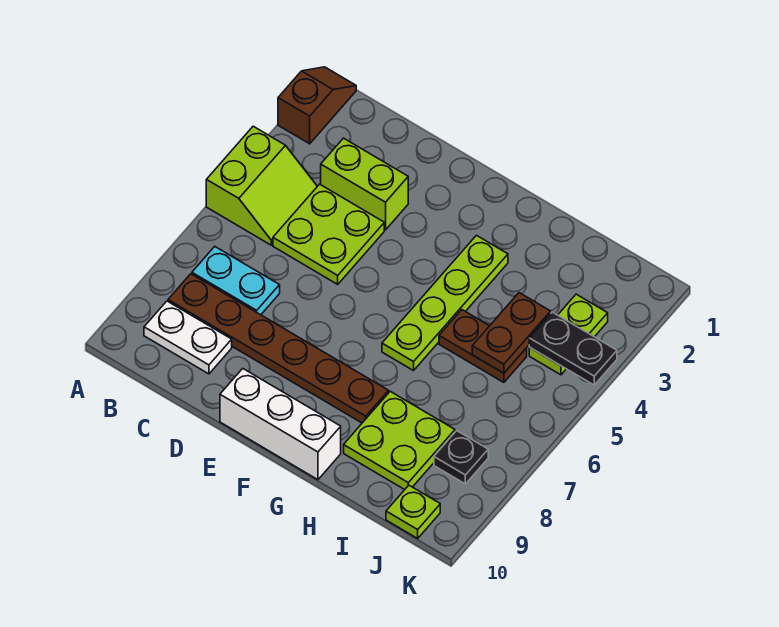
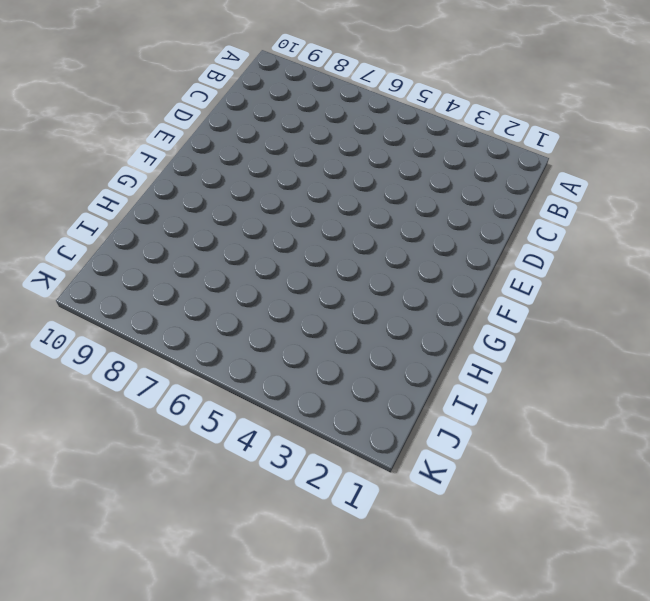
none -> brown 1x2 slope [278,67,356,144]
none -> lime 2x2 slope [206,126,317,245]
none -> cyan 1x2 plate [192,247,280,315]

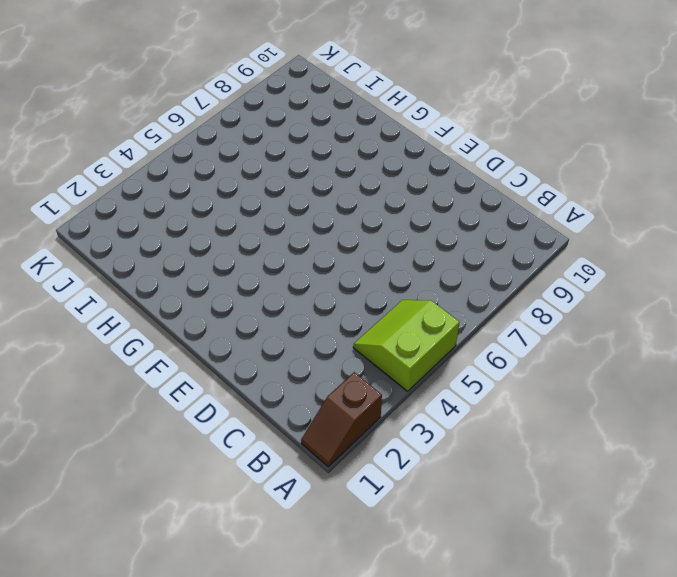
none -> cyan 1x2 plate [192,247,280,315]
none -> brown 1x6 plate [168,274,389,423]
none -> white 1x2 plate [144,301,232,374]

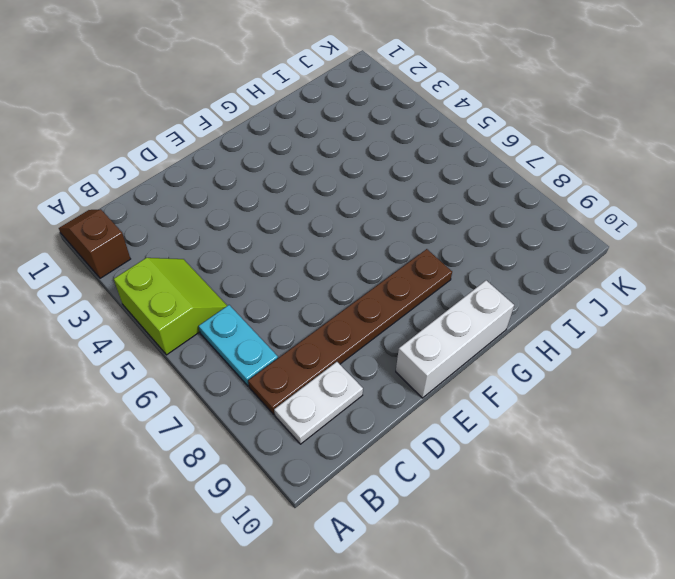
cyan 1x2 plate [199,305,278,386] -> cyan 1x2 plate turned to [192,247,280,315]
none -> lime 1x2 brick [321,138,408,230]
none -> lime 2x2 plate [273,184,384,284]
none -> lime 1x4 plate [382,235,508,371]

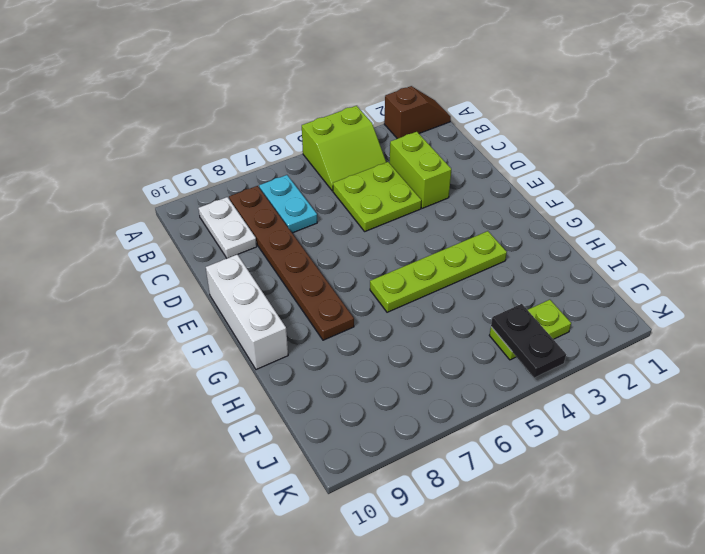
none -> brown 1x2 plate [439,310,527,382]
none -> lime 2x2 plate [344,391,455,490]
none -> black 1x1 plate [434,431,488,484]

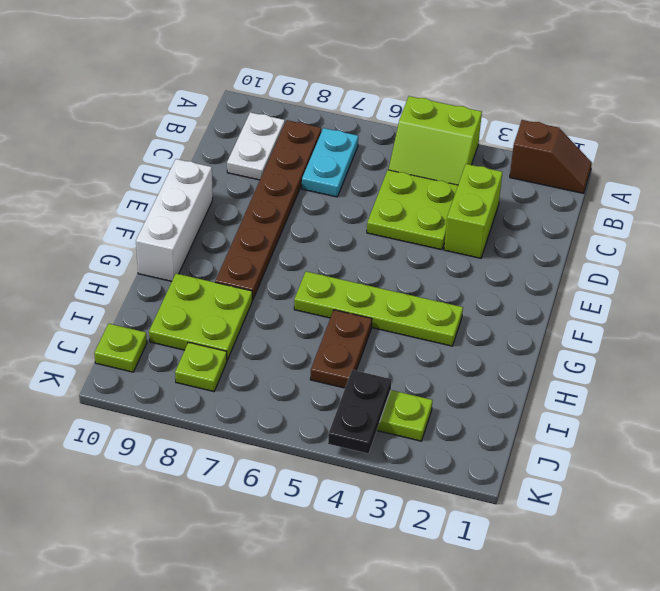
lime 1x1 plate [175,342,227,392] -> black 1x1 plate [434,431,488,484]
none -> brown 1x2 plate [472,293,551,373]

